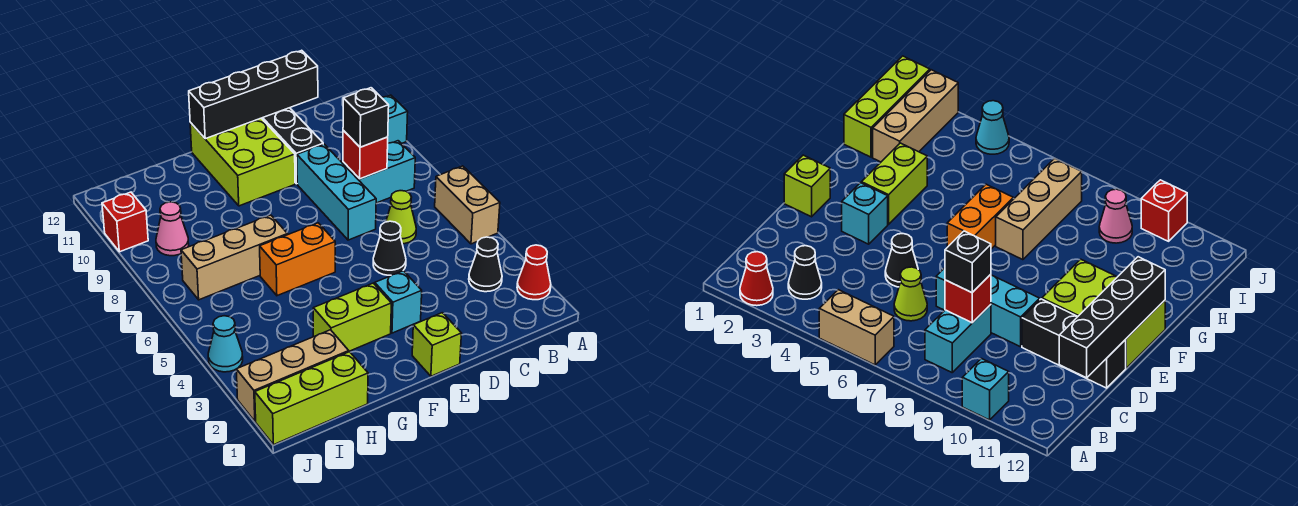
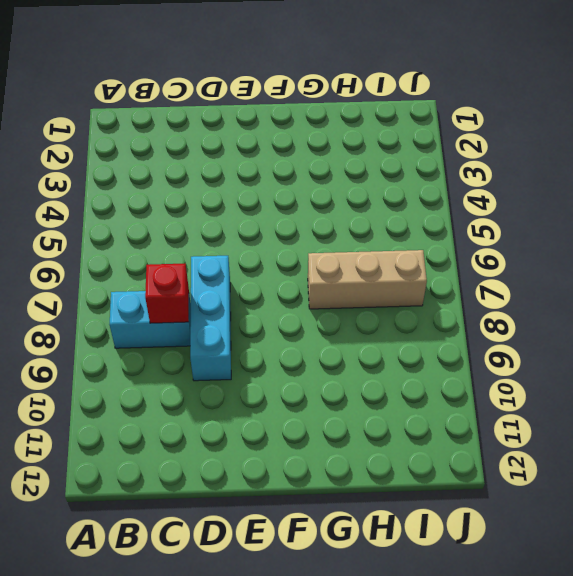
none -> red 1x1 cone [517,245,551,300]
none -> tan 1x2 brick [435,166,500,244]
none -> cyan 1x1 brick [381,95,408,144]

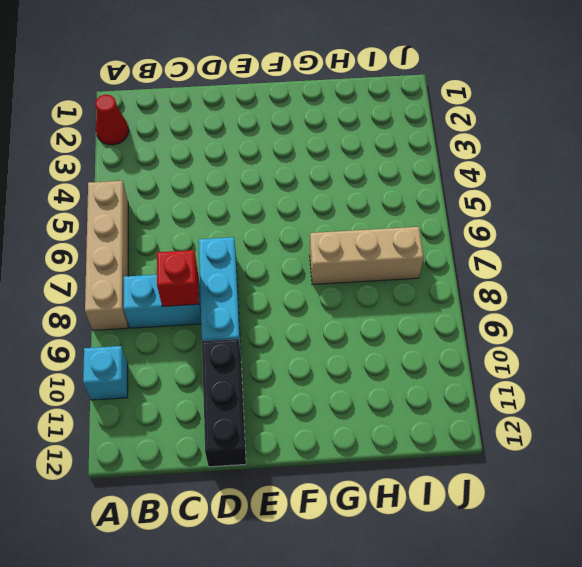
tan 1x4 brick [85,181,128,330] -> tan 1x2 brick [435,166,500,244]
none -> black 1x1 cone [469,237,502,292]
none -> lime 1x1 cone [386,191,416,244]
none -> black 1x1 cone [373,221,406,275]

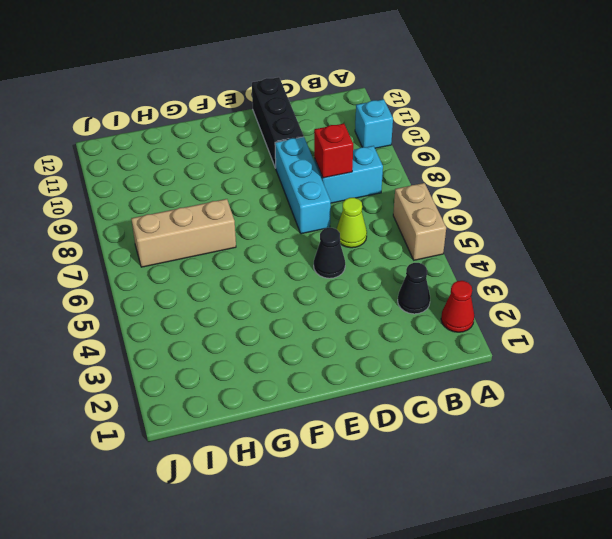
none -> lime 1x1 brick [412,313,462,376]
none -> cyan 1x1 brick [375,271,422,333]
none -> lime 2x3 brick [190,118,295,206]

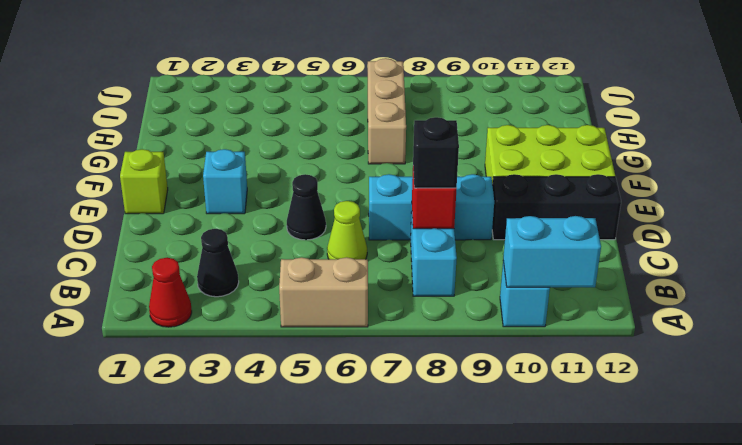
cyan 1x2 brick [503,216,601,287] -> none
none -> lime 1x2 brick [313,283,391,351]
none -> orange 1x2 brick [260,223,335,296]
none -> lime 1x3 brick [255,352,368,445]

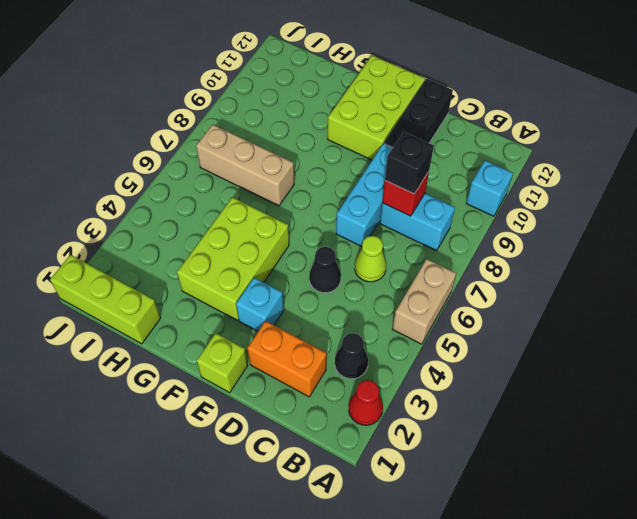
orange 1x2 brick [247,321,327,397] -> orange 1x2 brick moved to [260,223,335,296]
lime 2x3 brick [177,197,289,320] -> lime 1x2 brick [313,283,391,351]
none -> tan 1x3 brick [236,330,349,421]
none -> pink 1x1 cone [156,202,189,256]
none -> cyan 1x1 cone [208,316,243,372]

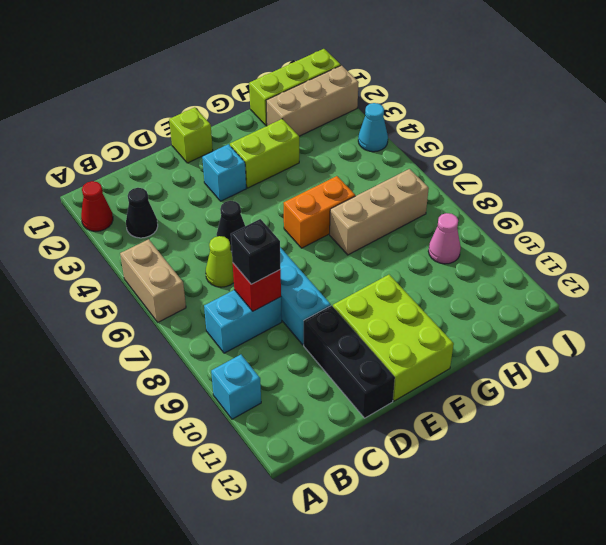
none -> red 1x1 brick [102,192,148,252]
none -> black 1x4 brick [189,50,318,139]

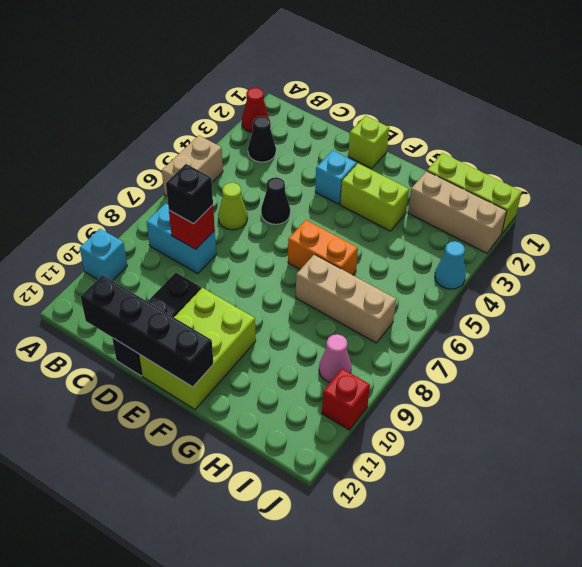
none -> cyan 1x3 brick [297,144,376,240]

